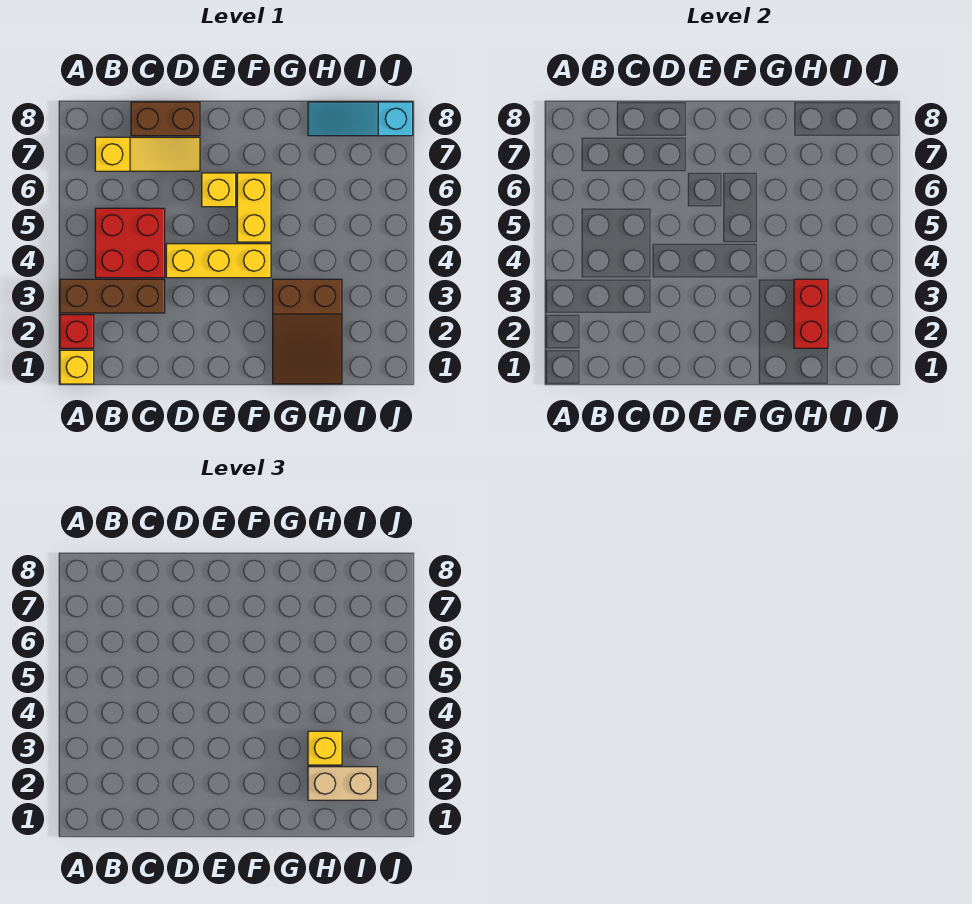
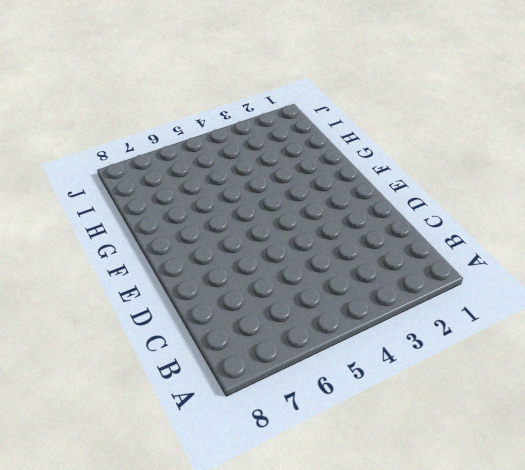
none -> yellow 1x1 brick [60,350,94,384]
none -> red 1x1 brick [60,315,94,348]
none -> brown 1x3 brick [60,279,165,313]

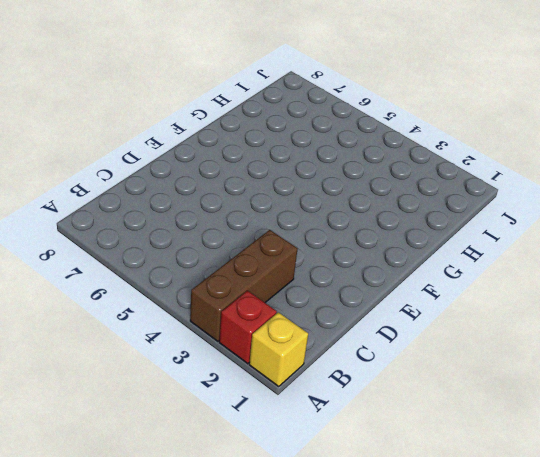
none -> red 2x2 brick [95,208,165,278]
none -> yellow 1x3 slope [95,137,200,171]
none -> brown 1x2 brick [131,102,200,136]

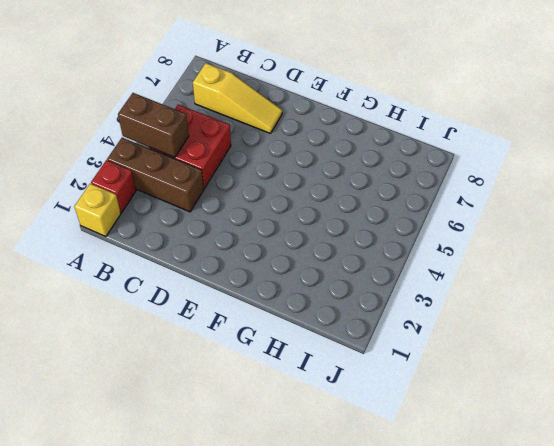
brown 1x2 brick [118,93,189,157] -> brown 1x2 brick moved to [131,102,200,136]
none -> yellow 1x3 brick [166,244,271,278]
none -> yellow 1x1 brick [202,173,236,207]
none -> yellow 1x2 brick [237,173,271,242]

